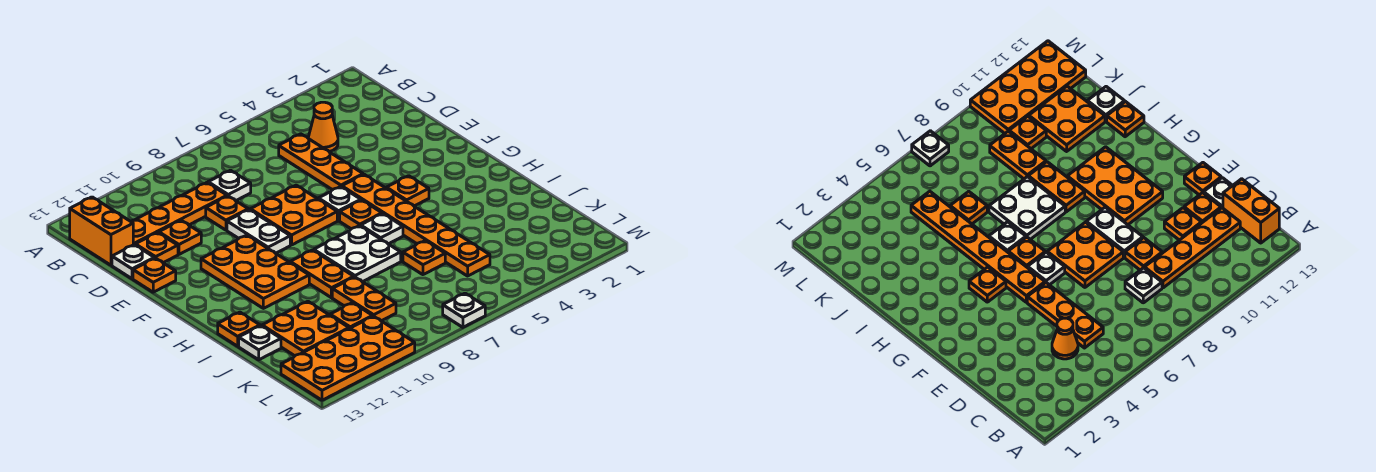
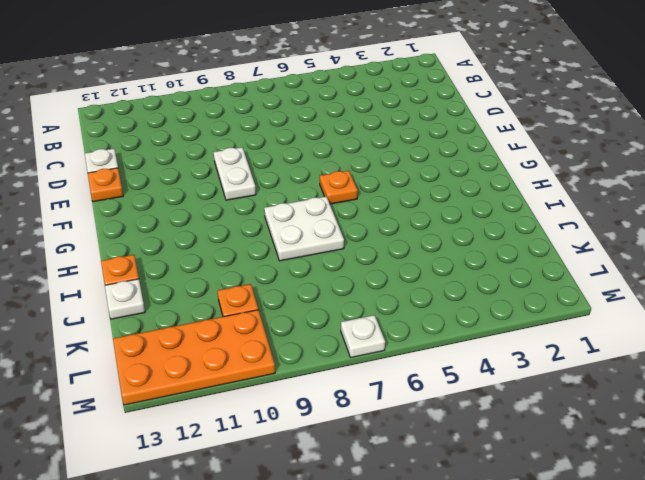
none -> orange 1x2 brick [70,197,133,265]
none -> orange 1x1 cone [308,102,338,152]
none -> orange 1x3 plate [279,134,363,190]

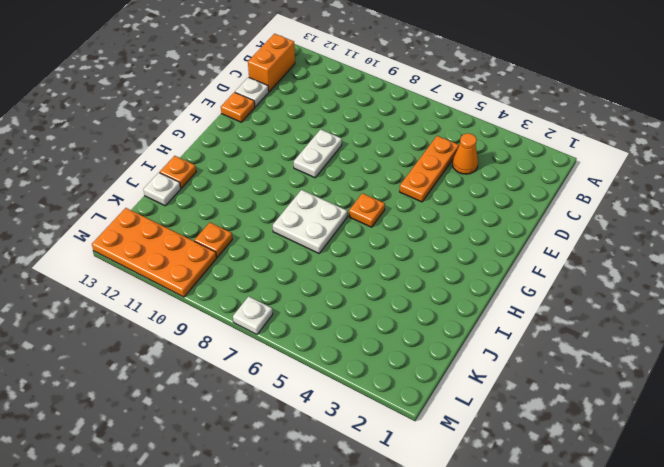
none -> white 1x1 plate [208,170,251,201]
none -> orange 1x4 plate [131,183,227,245]
none -> orange 1x1 plate [206,196,248,230]

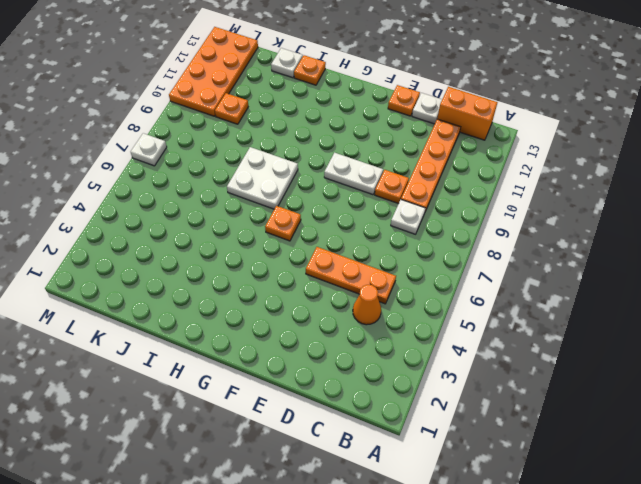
none -> orange 1x1 plate [159,220,201,254]
none -> orange 1x1 plate [135,232,178,263]
none -> orange 2x2 plate [250,185,337,245]

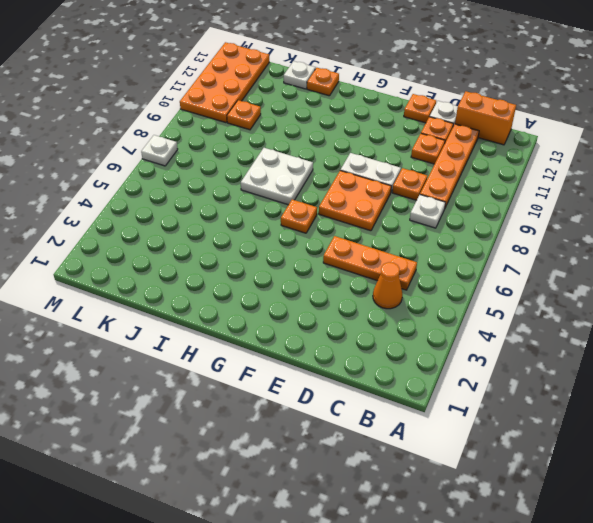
none -> orange 1x6 plate [342,174,490,276]
none -> white 1x1 plate [318,187,361,221]
none -> orange 2x3 plate [201,235,309,308]

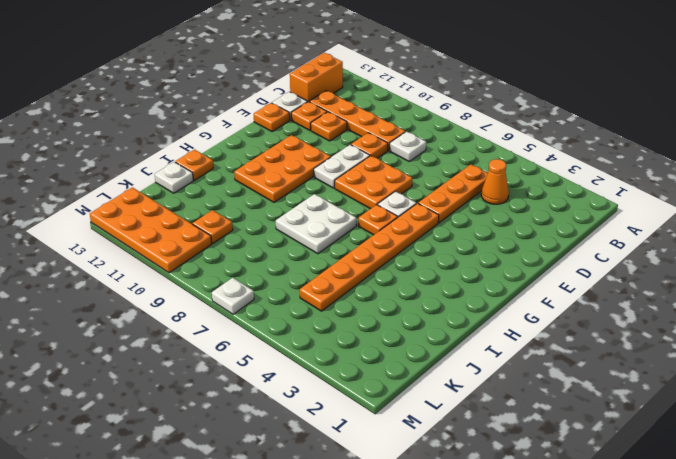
none -> orange 1x1 plate [386,176,429,206]
none -> white 1x1 plate [361,214,403,244]
none -> orange 1x2 plate [290,250,354,298]

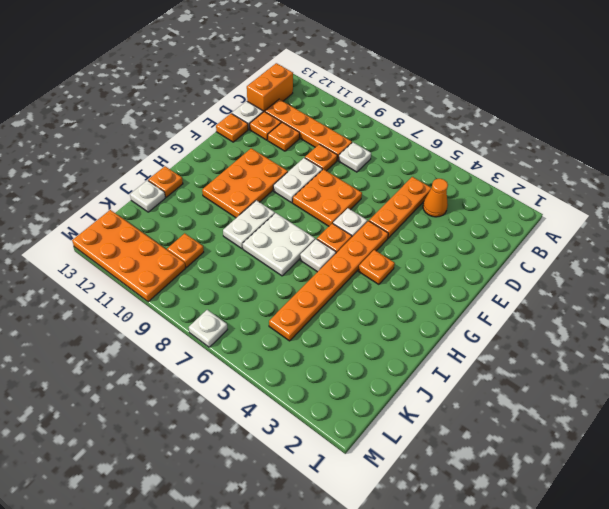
white 1x2 plate [223,200,275,249] -> orange 1x2 plate [290,250,354,298]
none -> orange 1x1 plate [403,241,445,275]
none -> orange 1x2 plate [332,277,396,321]
none -> orange 2x2 plate [262,301,349,356]

